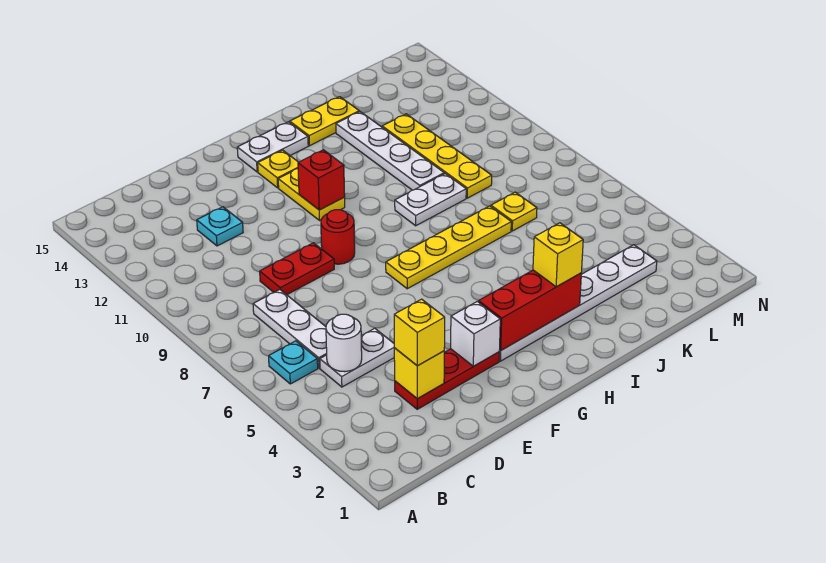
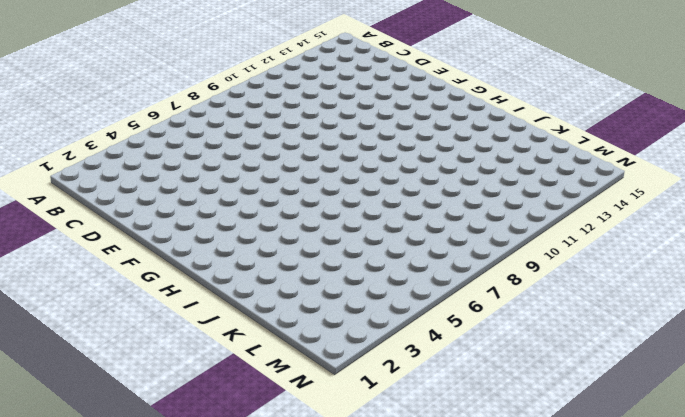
none -> cyan 1x1 plate [269,341,318,384]
none -> white 1x2 plate [320,328,394,387]
none -> white 1x3 plate [253,290,327,368]

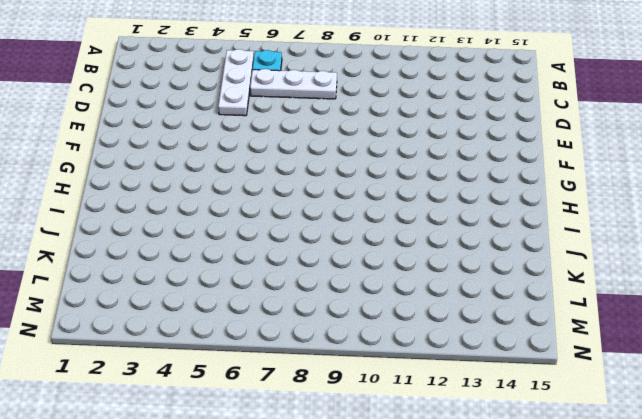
white 1x3 plate [218,49,254,116] -> white 1x2 plate [320,328,394,387]
none -> red 1x3 plate [395,349,499,409]
none -> red 1x2 plate [260,243,334,295]
none -> cyan 1x1 plate [197,207,243,246]

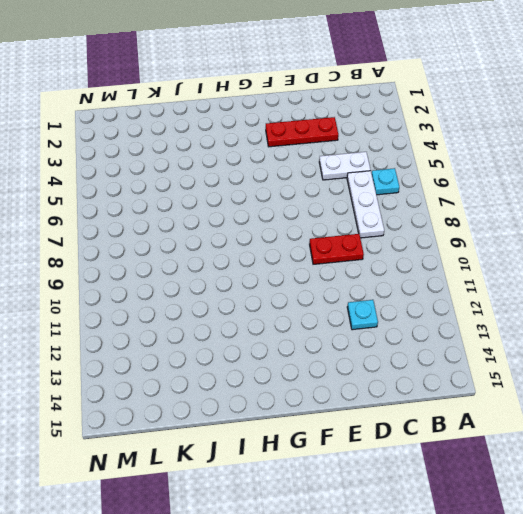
none -> red 1x1 round brick [321,210,355,264]
none -> white 1x6 plate [499,245,657,361]
none -> yellow 1x4 plate [386,206,511,289]

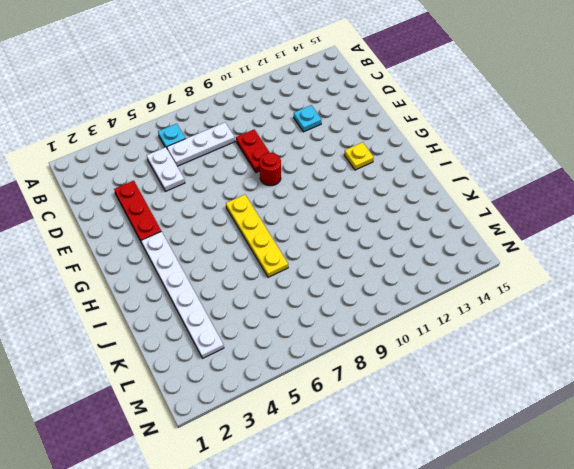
none -> yellow 1x2 plate [278,169,345,220]
none -> white 1x2 plate [237,122,308,172]
none -> white 1x2 plate [395,174,466,226]

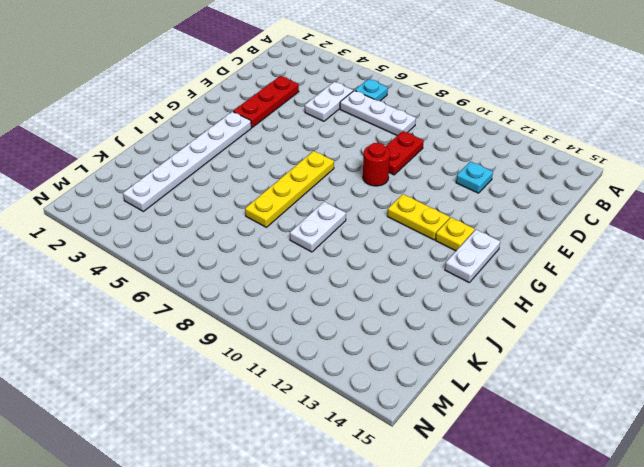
none -> yellow 1x2 plate [290,97,359,146]
none -> white 1x4 plate [336,112,444,190]
none -> yellow 1x1 plate [491,192,537,231]

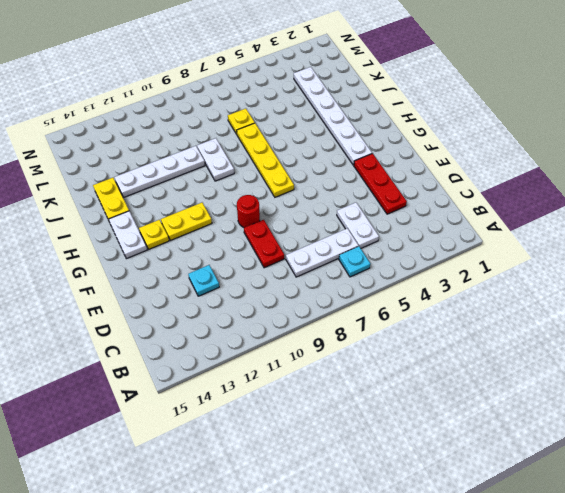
none -> yellow 1x4 plate [382,114,492,198]
none -> white 1x1 round brick [326,314,362,372]
none -> yellow 1x1 brick [394,348,444,399]

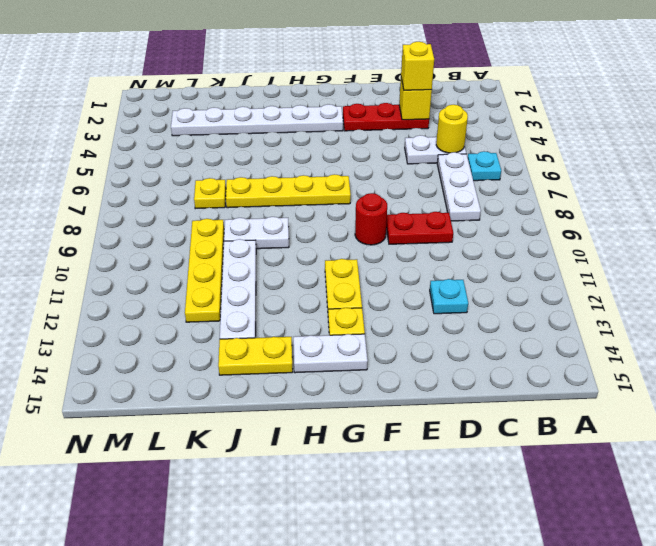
yellow 1x1 round brick [436,105,468,153] -> white 1x1 round brick [326,314,362,372]
none -> white 1x1 brick [451,301,500,366]
none -> red 1x3 brick [479,270,581,350]
none -> red 1x1 brick [298,150,345,210]

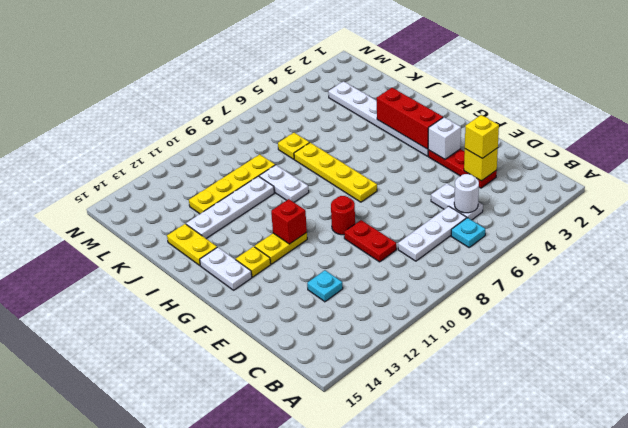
none -> yellow 1x1 brick [533,223,583,287]

